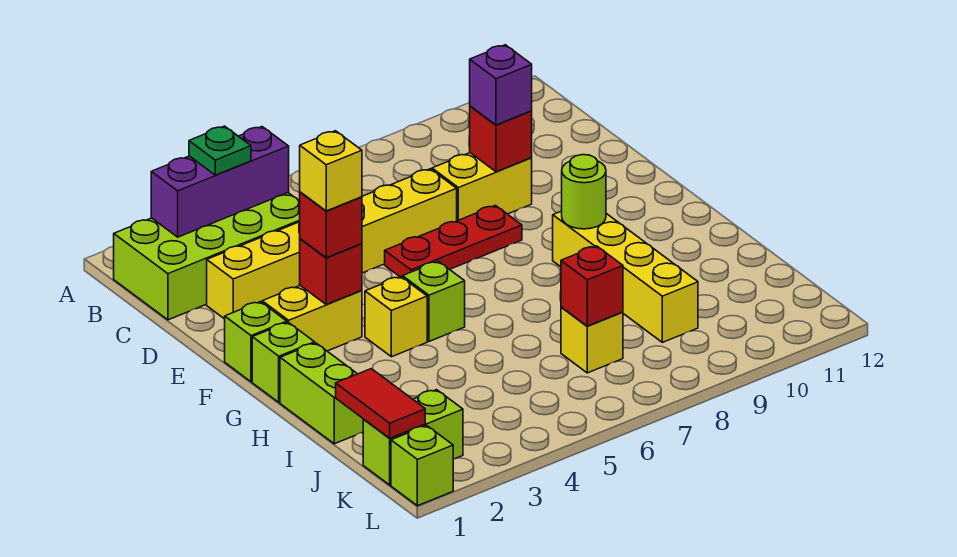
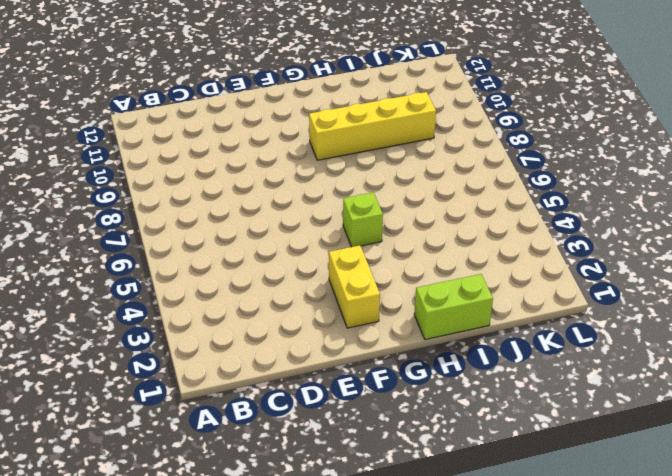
none -> lime 2x4 brick [114,193,300,320]
none -> yellow 1x6 brick [207,169,457,319]
none -> yellow 1x2 brick [432,153,532,221]

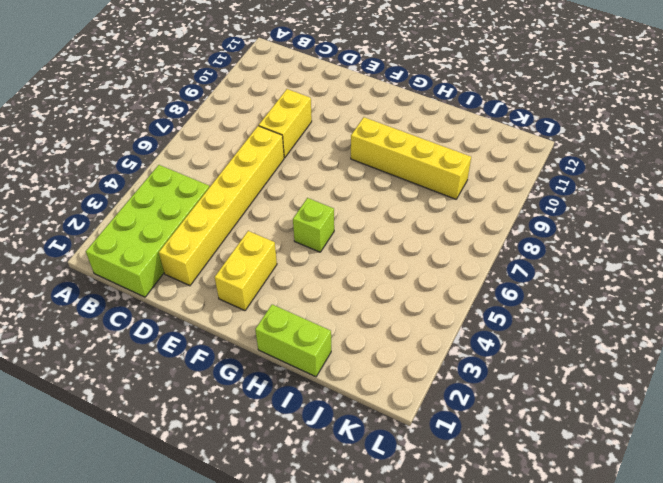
none -> red 1x3 plate [385,205,522,278]
none -> lime 1x1 brick [225,302,287,382]
none -> lime 1x1 brick [252,322,315,402]

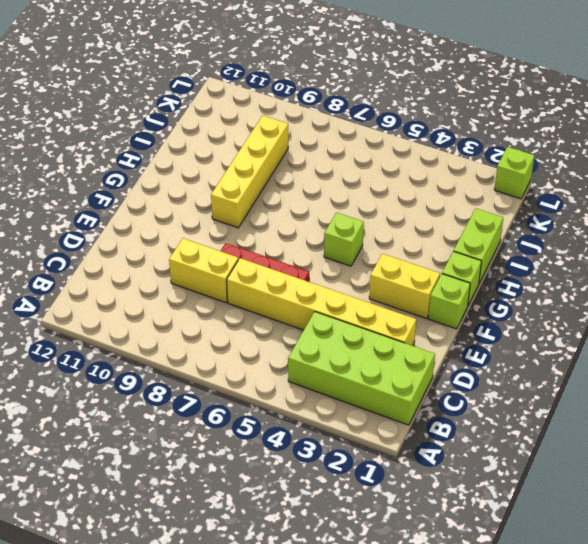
none -> yellow 1x1 brick [365,277,427,357]
none -> yellow 1x1 brick [561,307,623,373]
none -> lime 1x2 brick [363,390,463,485]

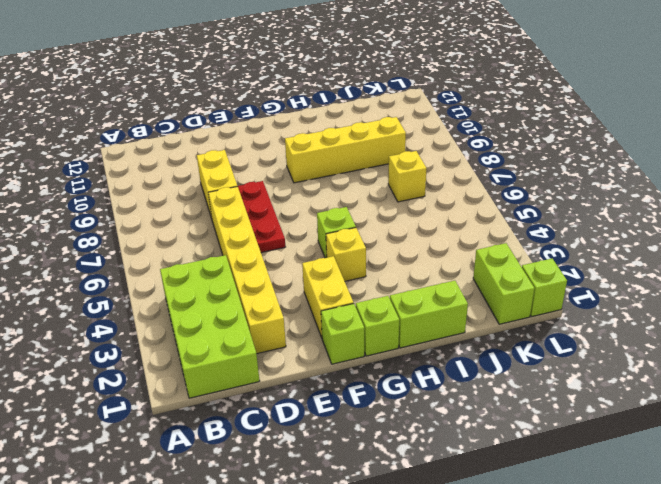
none -> purple 1x3 brick [151,127,289,237]
none -> red 1x1 brick [470,106,532,172]
none -> red 1x1 brick [300,239,362,304]

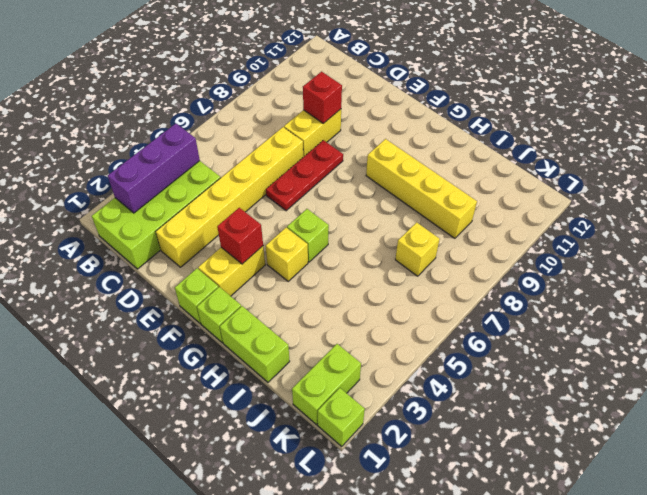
none -> lime 1x1 round brick [562,155,606,229]
none -> red 1x2 tile [336,369,425,438]
none -> red 1x1 brick [561,246,623,326]

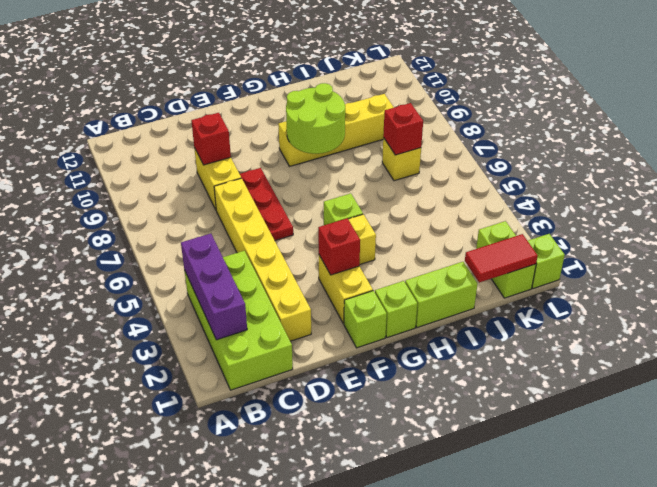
lime 2x2 round brick [286,83,345,154] -> lime 1x1 round brick [562,155,606,229]
none -> green 1x1 plate [189,126,251,175]
none -> purple 1x1 brick [470,45,532,125]
none -> red 1x1 brick [300,192,362,258]

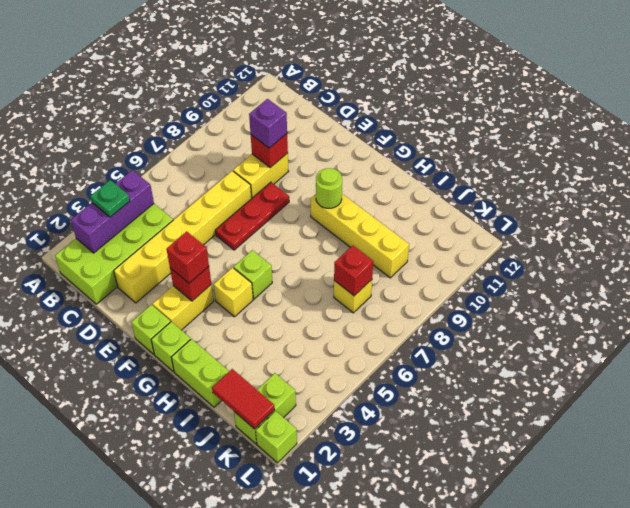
none -> yellow 1x1 brick [300,131,362,211]

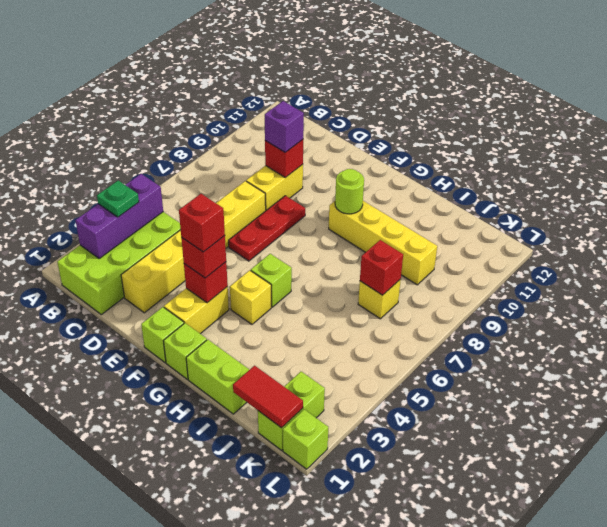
red 1x1 brick [179,194,225,252] -> yellow 1x1 brick [300,131,362,211]

